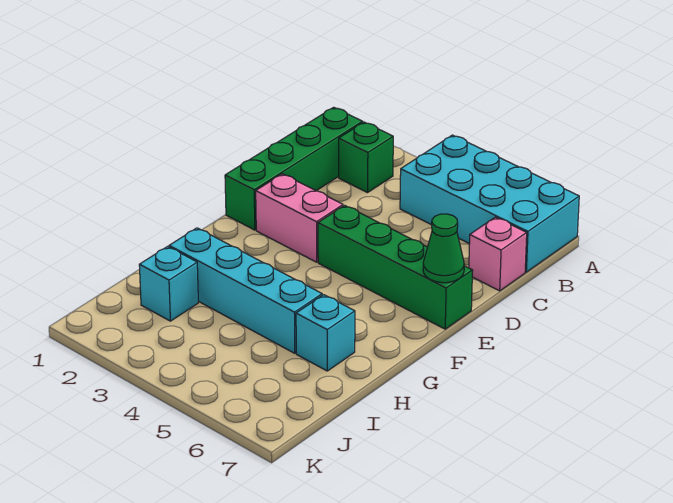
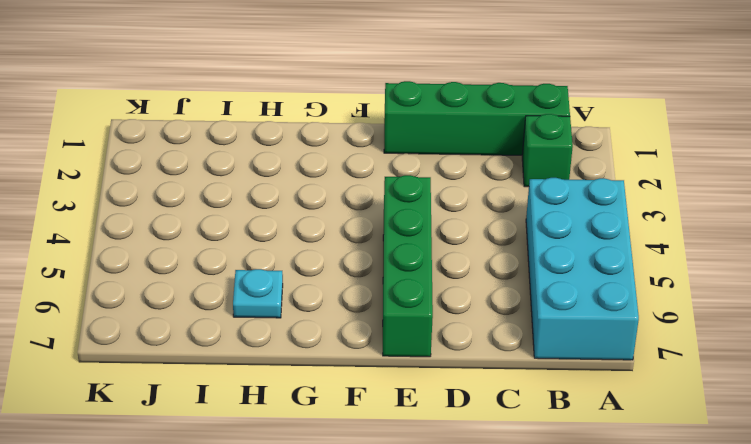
cyan 1x1 plate [233,269,283,318] -> cyan 1x1 brick [296,295,355,371]
none -> pink 1x1 brick [469,217,527,291]
none -> pink 1x2 brick [256,174,343,262]

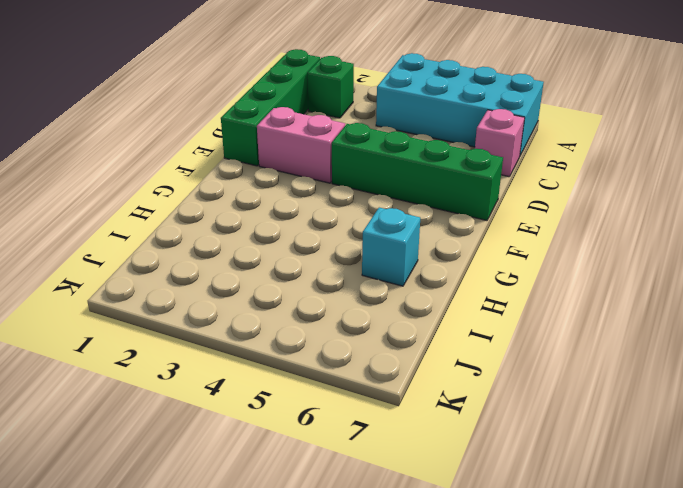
none -> cyan 1x4 brick [169,228,322,353]
none -> cyan 1x1 brick [139,246,198,321]

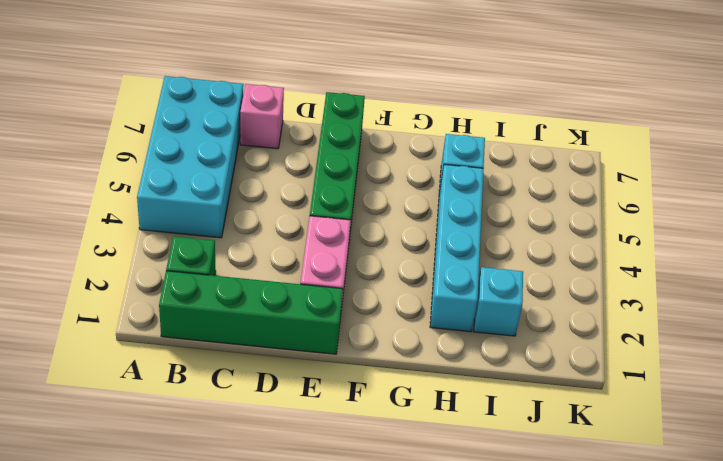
none -> green 1x1 cone [423,214,464,283]

